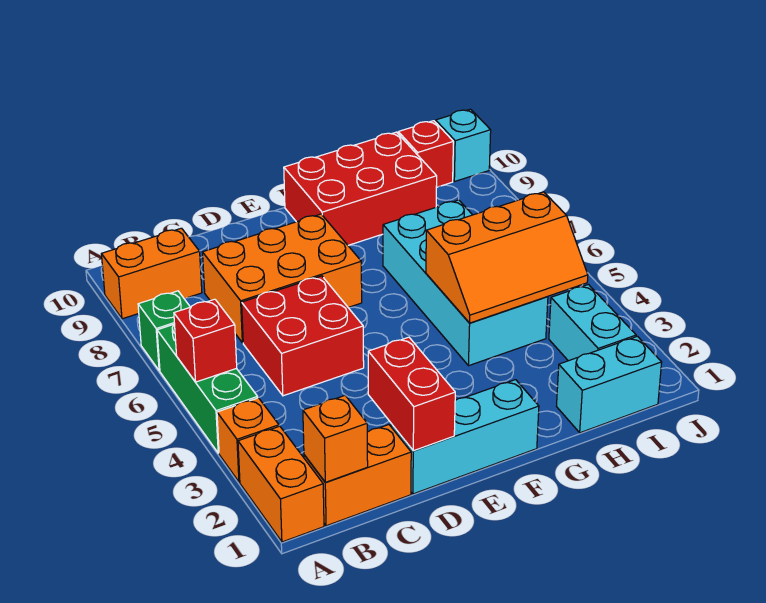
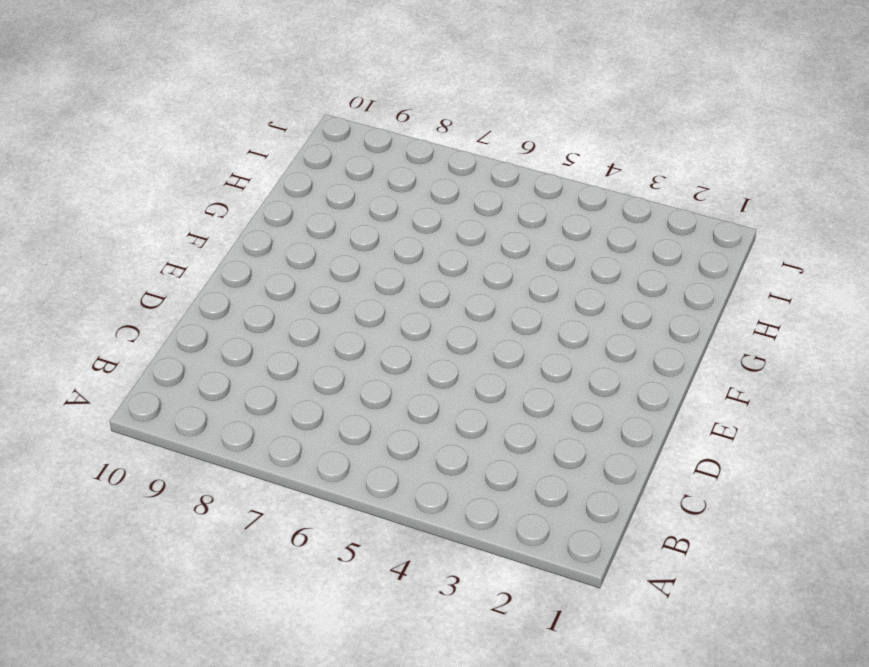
none -> orange 1x2 brick [238,426,324,542]
none -> orange 1x1 brick [217,398,279,482]
none -> green 1x3 brick [157,324,258,453]

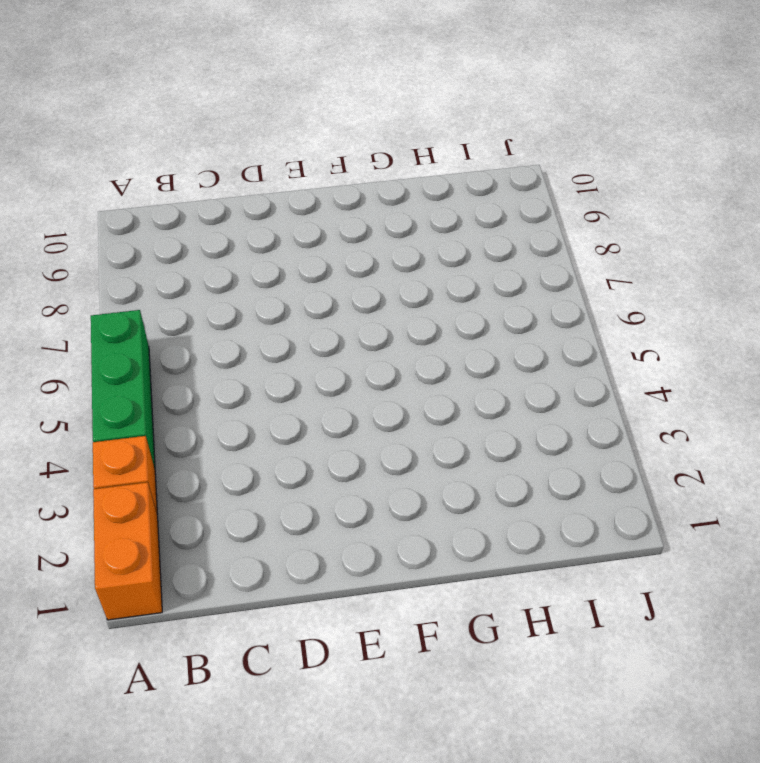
none -> green 1x1 brick [138,291,190,371]
none -> orange 1x2 brick [101,228,202,319]
none -> orange 1x2 brick [304,425,411,526]

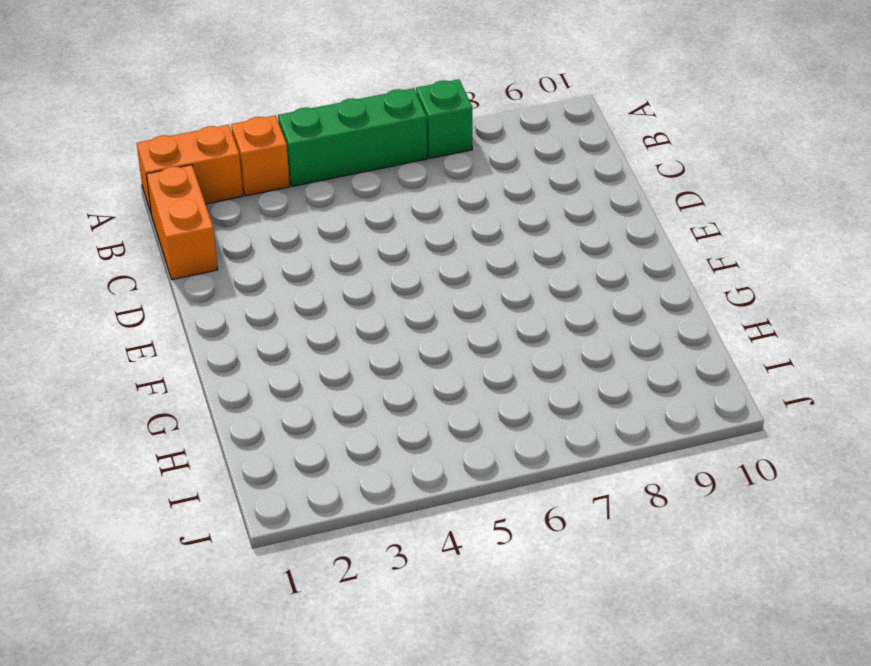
none -> orange 1x2 brick [101,228,202,319]
none -> red 2x2 brick [242,276,364,396]
none -> orange 2x3 brick [203,214,362,343]

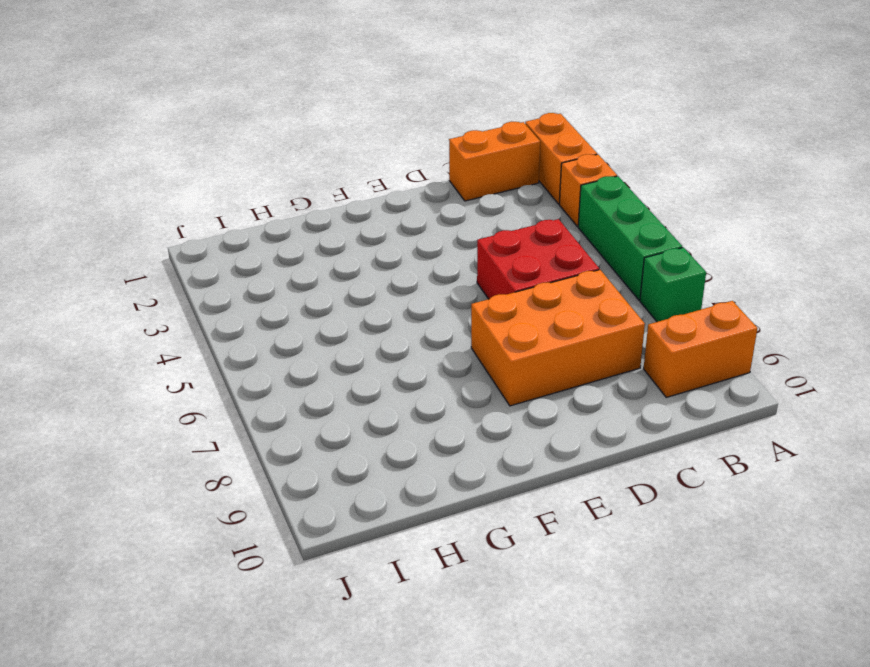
none -> cyan 1x3 brick [391,380,539,494]
none -> red 2x3 brick [284,132,437,245]
none -> cyan 2x4 brick [383,200,548,366]

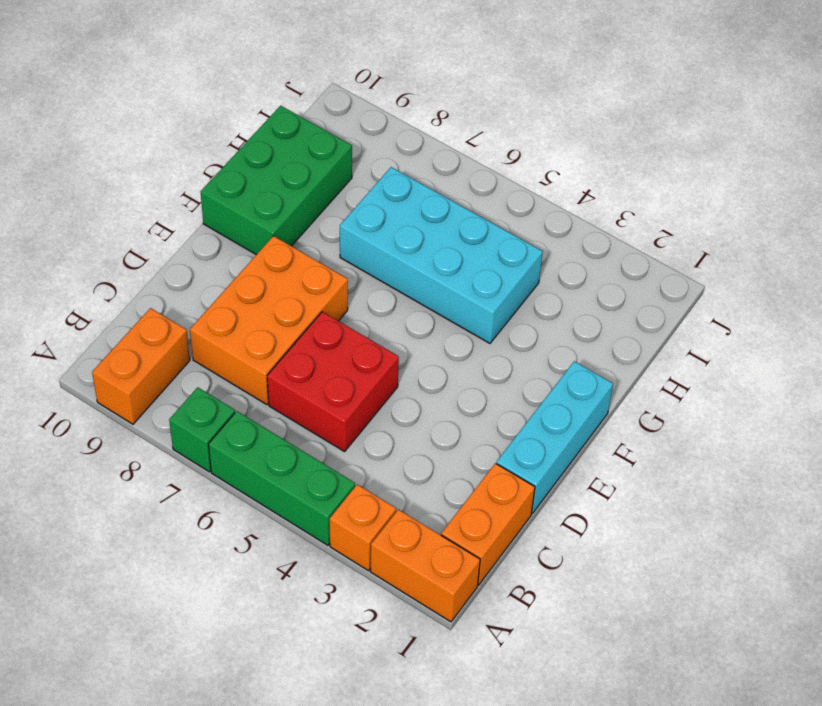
green 2x3 brick [201,106,352,255] -> red 2x3 brick [284,132,437,245]
none -> cyan 1x2 brick [557,336,662,433]
none -> cyan 1x2 brick [549,285,636,361]
none -> red 1x1 brick [398,121,453,187]

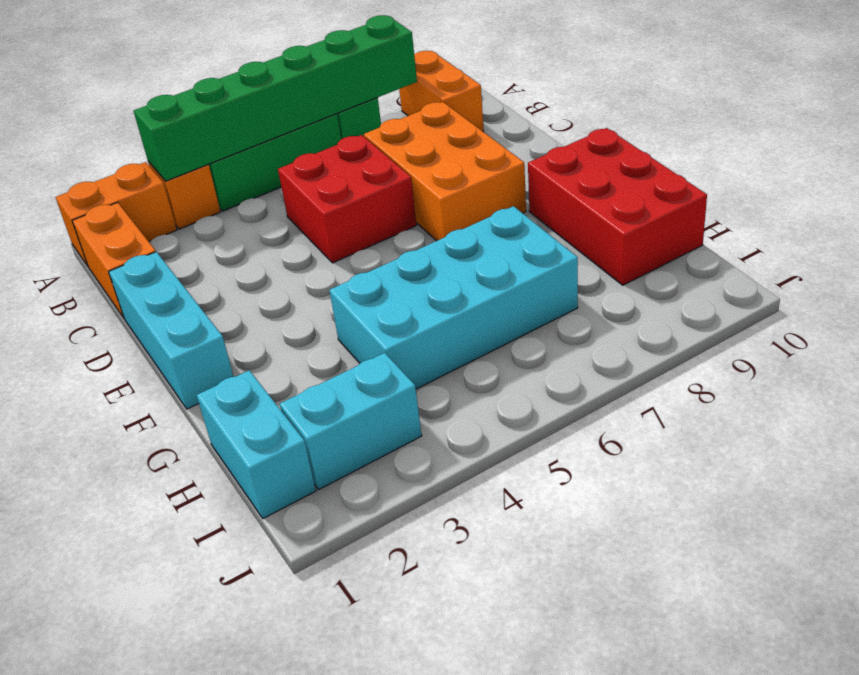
green 1x6 brick [134,15,417,181] -> red 1x1 brick [174,299,237,382]
none -> red 1x1 brick [398,121,453,187]
none -> cyan 1x1 brick [436,109,491,182]
none -> orange 1x1 brick [303,396,368,482]

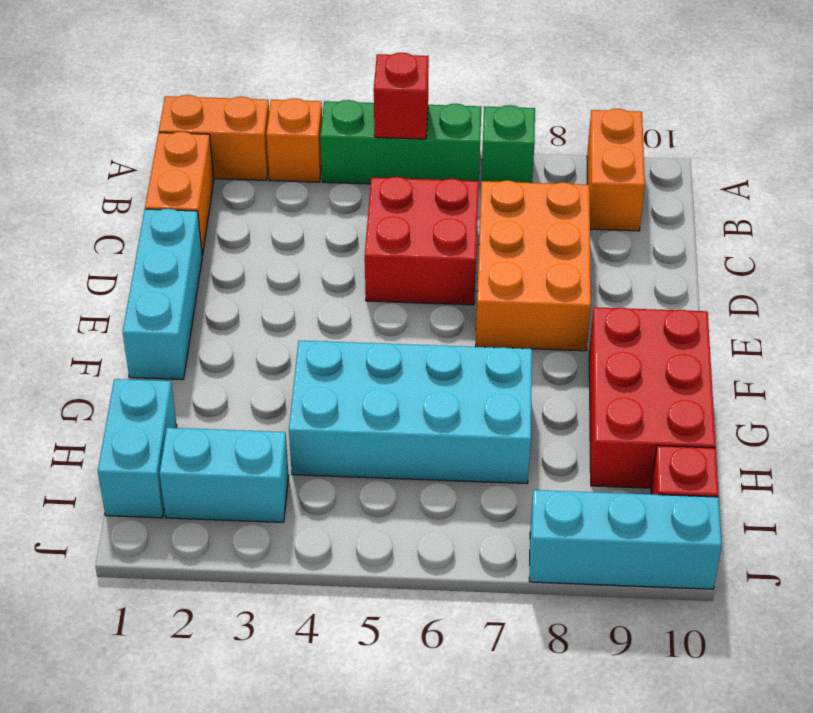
cyan 1x3 brick [529,490,722,589] -> cyan 1x1 brick [436,109,491,182]
none -> orange 1x1 brick [303,396,368,482]
none -> red 1x2 brick [368,337,455,451]
none -> orange 2x3 slope [426,192,588,323]

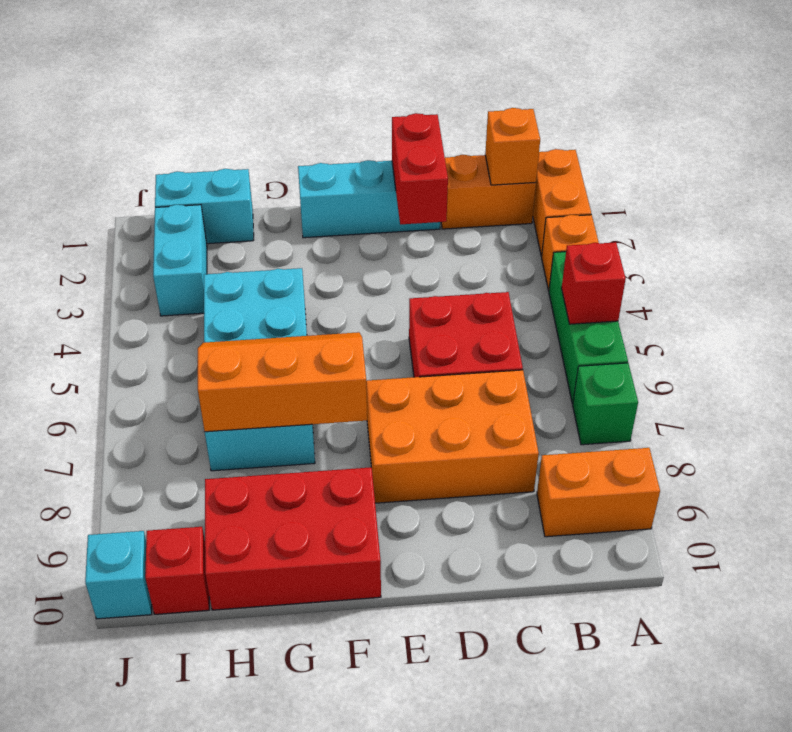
orange 2x3 slope [198,332,367,432] -> orange 2x3 slope moved to [426,192,588,323]

